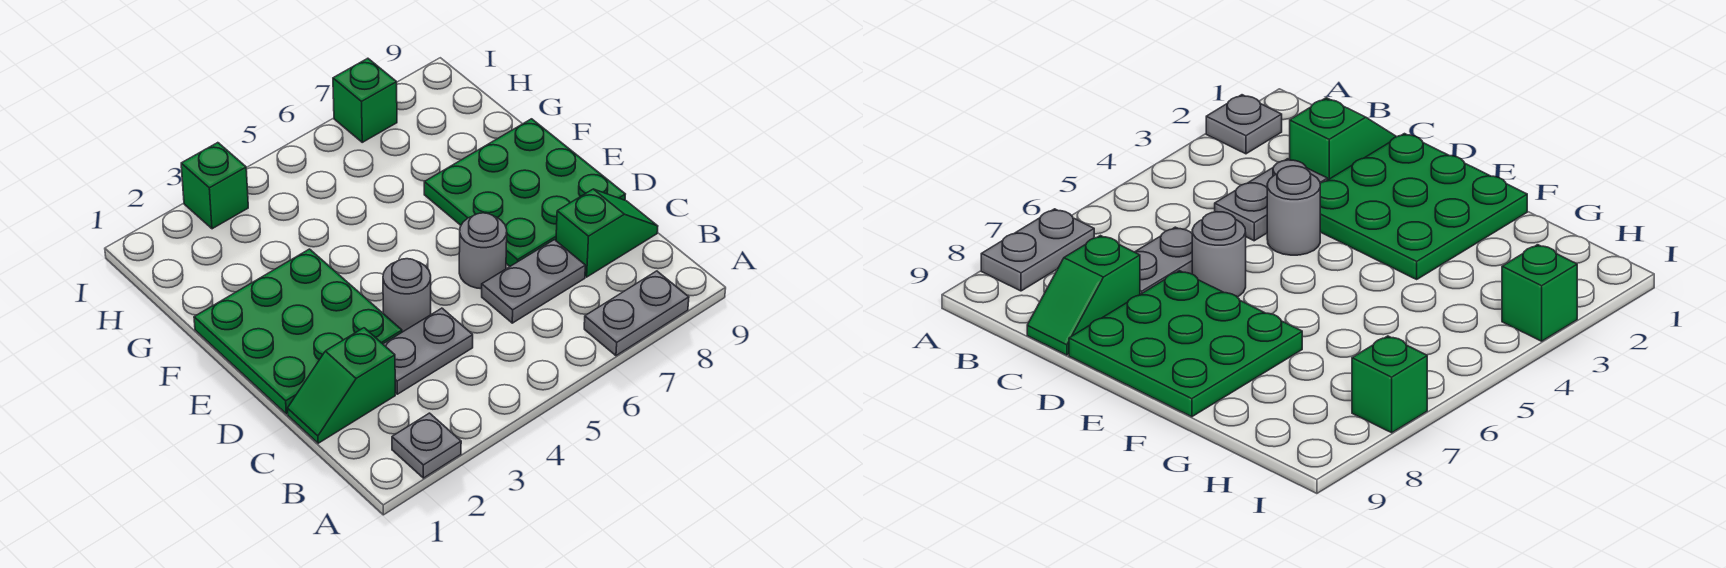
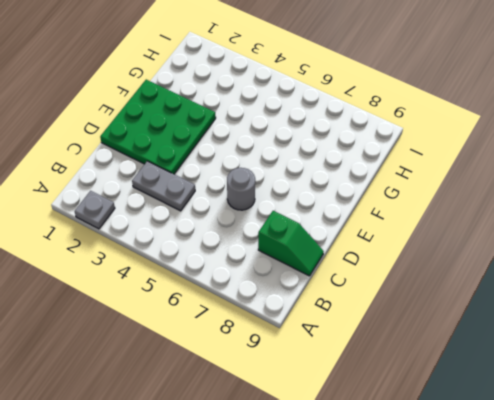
none -> grey 1x2 plate [584,271,689,356]
none -> green 1x2 slope [287,328,395,443]
none -> grey 1x2 plate [482,240,585,323]

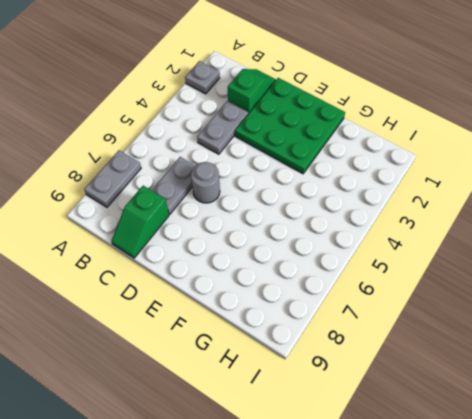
none -> grey 1x1 round brick [383,259,431,332]
none -> green 3x3 plate [424,119,625,266]
none -> green 1x1 brick [181,143,248,229]

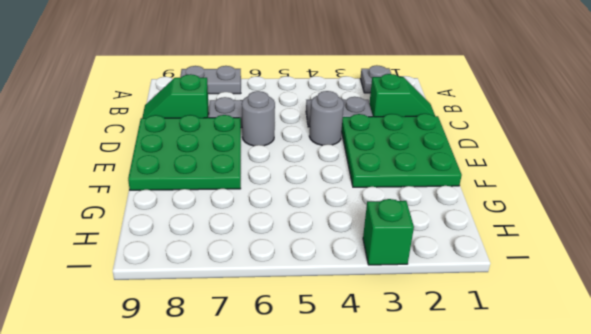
none -> green 1x1 brick [333,58,397,142]

